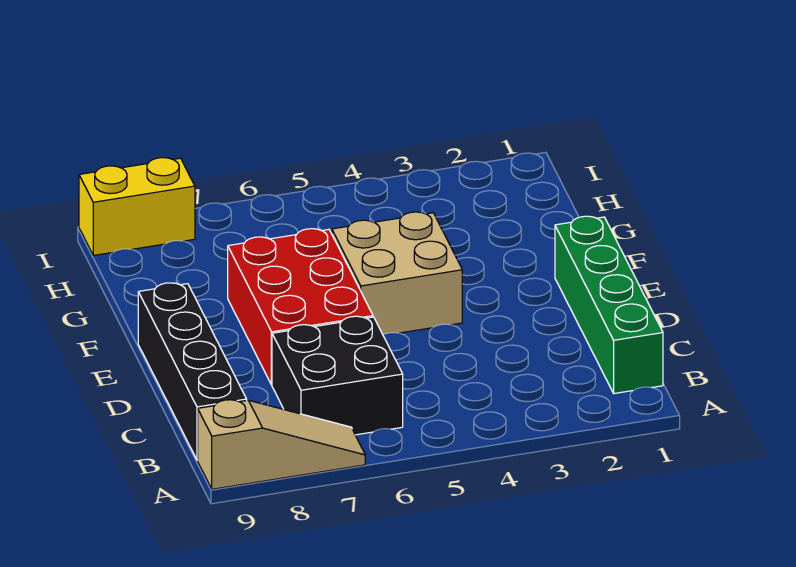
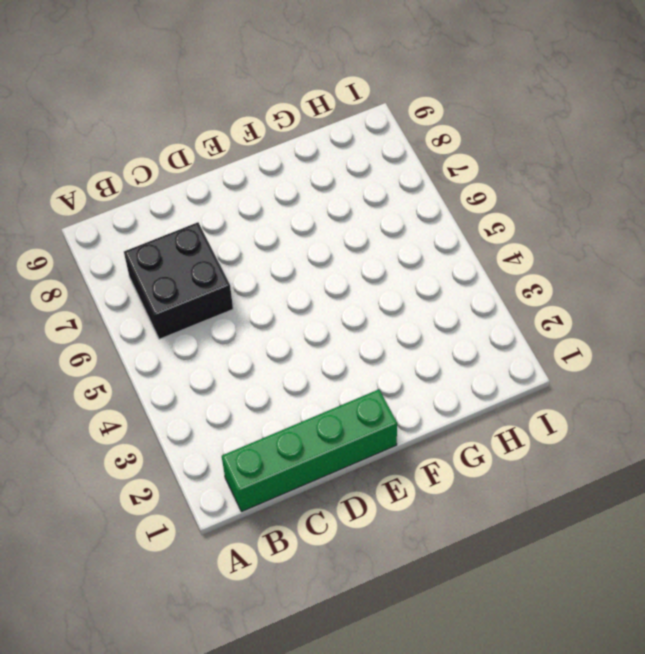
none -> tan 1x3 slope [198,400,365,489]
none -> black 1x4 brick [138,283,247,460]

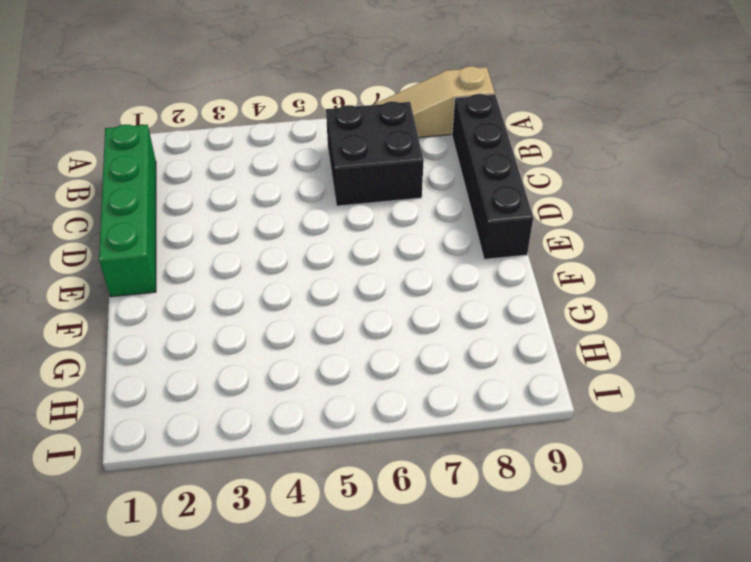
none -> red 2x3 brick [228,229,373,385]
none -> tan 2x2 brick [332,212,462,334]

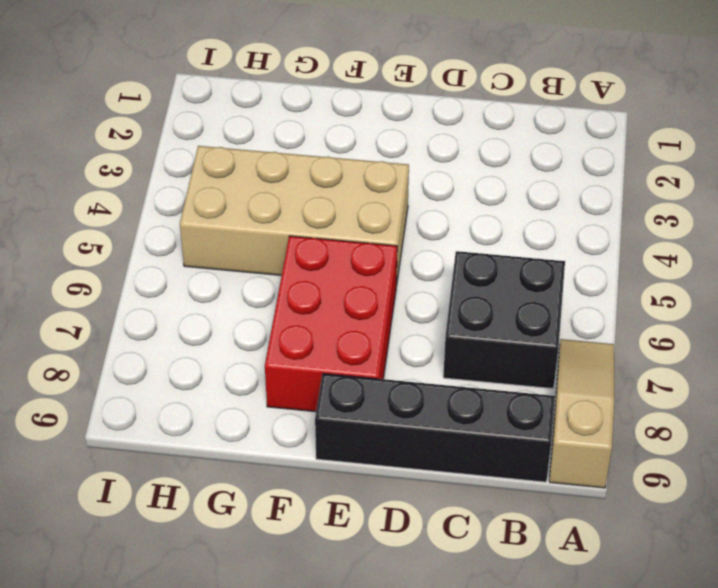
tan 2x4 brick [180,146,409,286] -> tan 2x2 brick [332,212,462,334]
red 2x3 brick [265,236,397,412] -> red 2x3 brick turned to [228,229,373,385]
none -> green 1x4 brick [555,216,663,394]
none -> yellow 1x2 brick [79,158,195,255]

